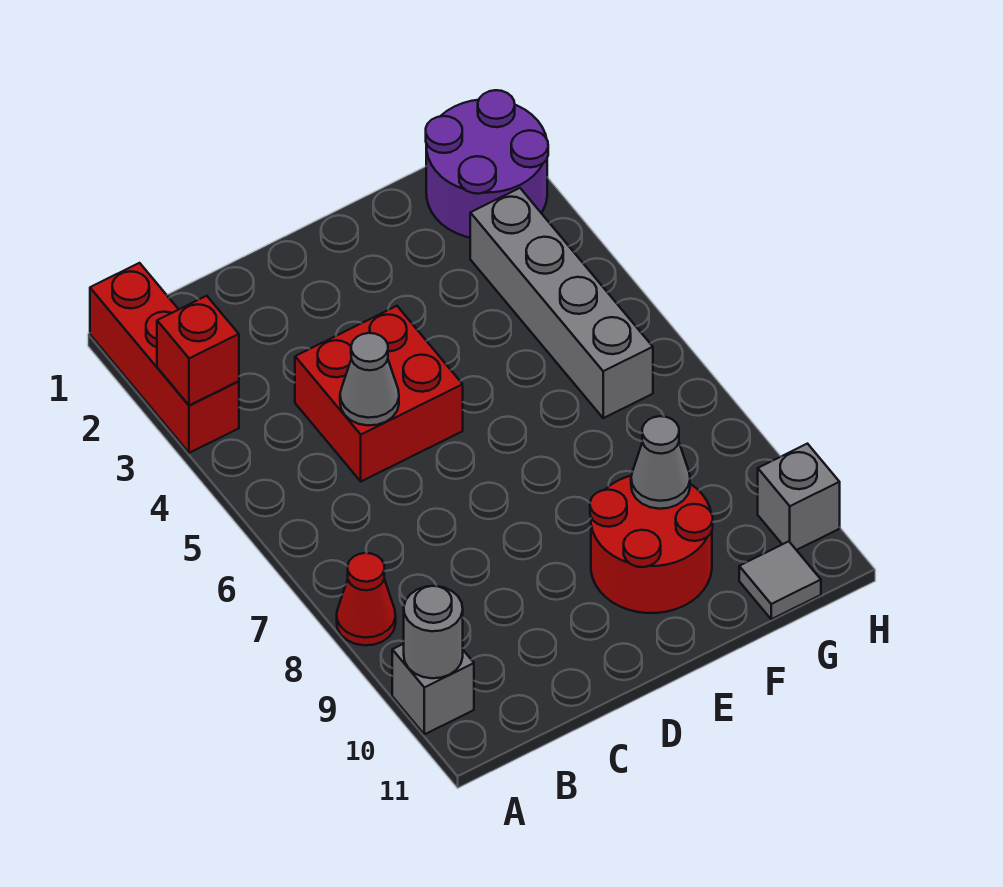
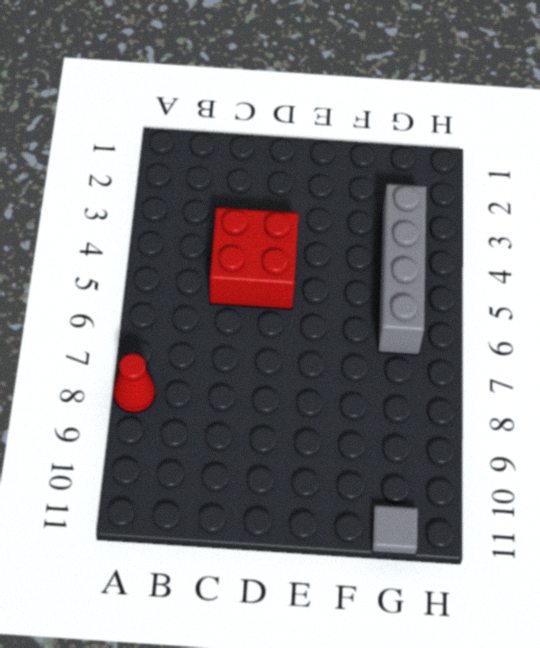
none -> red 1x3 brick [90,263,239,453]
none -> grey 1x1 brick [392,644,474,734]
none -> red 2x2 round brick [590,476,713,613]

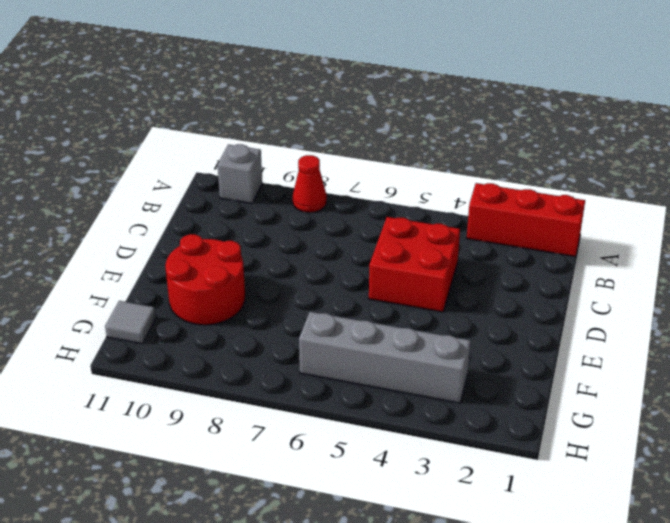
none -> purple 2x2 round brick [426,90,548,238]
none -> grey 1x1 brick [758,444,840,550]
none -> red 1x1 brick [157,296,239,405]

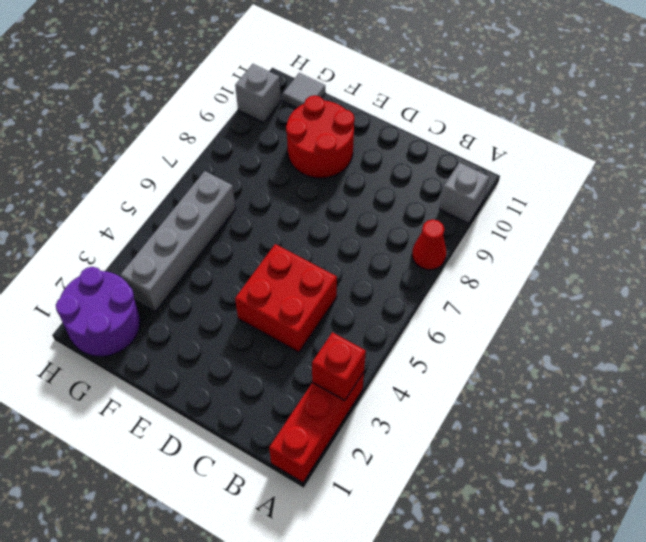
none -> grey 1x1 round brick [404,586,463,678]
none -> grey 1x1 cone [340,333,399,425]
none -> grey 1x1 cone [631,416,690,509]

